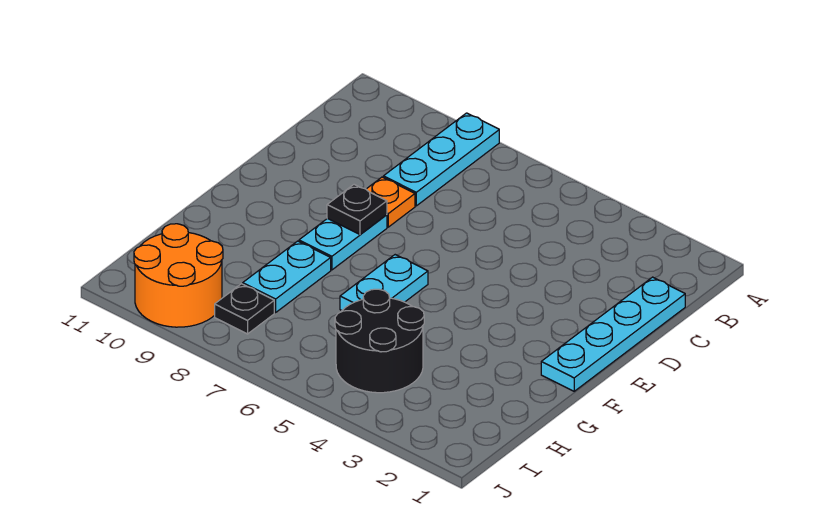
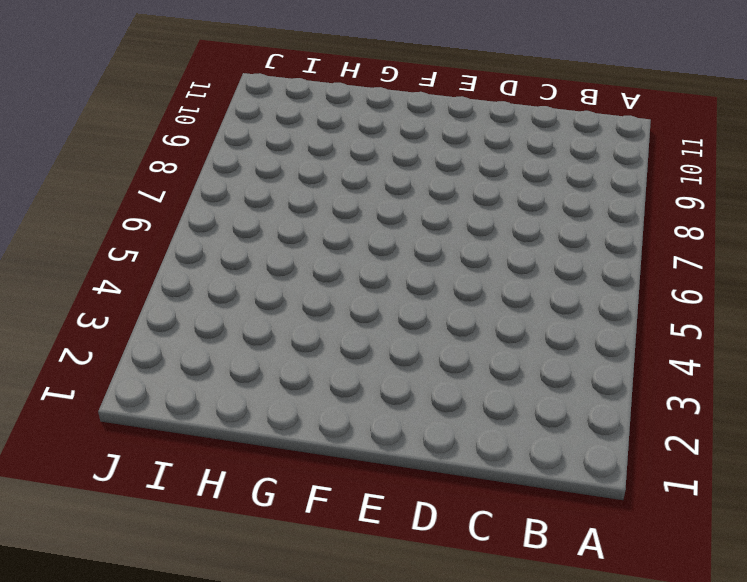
none -> cyan 1x3 plate [383,113,499,206]
none -> cyan 1x4 plate [541,277,685,391]

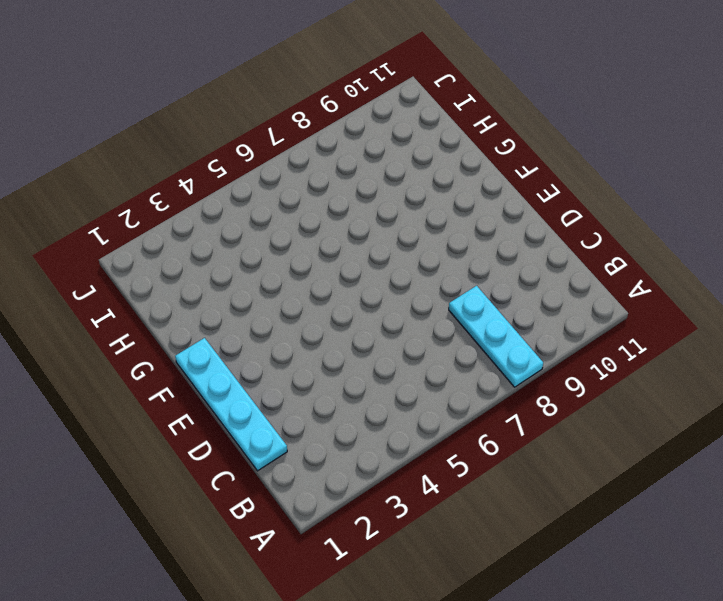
none -> orange 1x1 plate [366,177,415,227]
none -> cyan 1x2 plate [299,215,387,270]

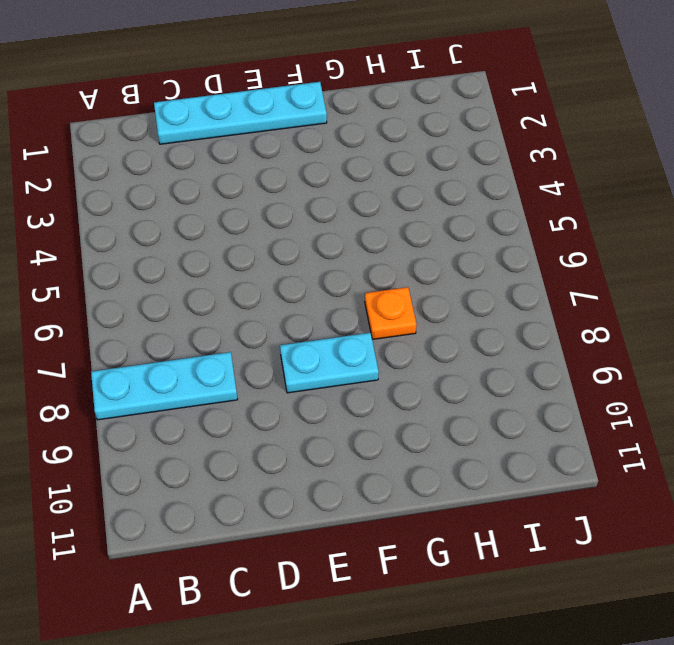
orange 1x1 plate [365,287,416,339] -> orange 1x1 plate moved to [366,177,415,227]
none -> cyan 1x2 plate [340,255,428,310]
none -> cyan 1x2 plate [243,241,331,313]

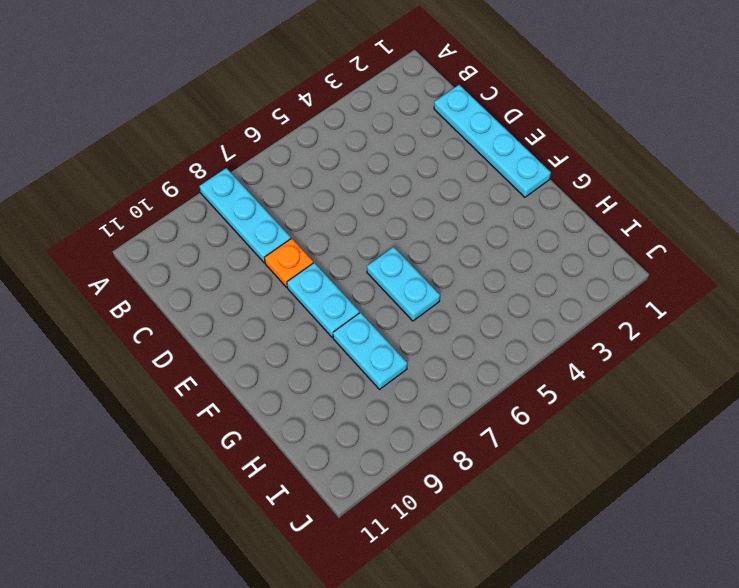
none -> black 2x2 round brick [335,289,424,393]
none -> black 1x1 plate [215,284,274,334]

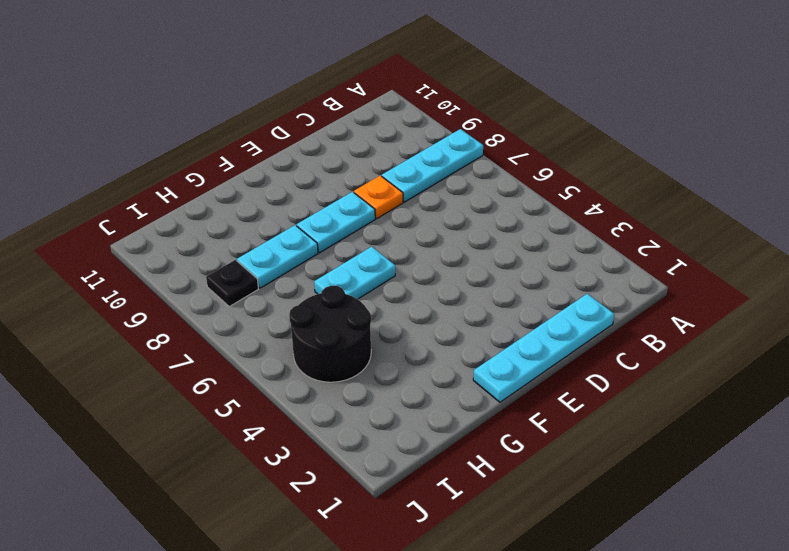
none -> orange 2x2 round brick [134,224,223,327]
none -> black 1x1 plate [327,185,387,234]

